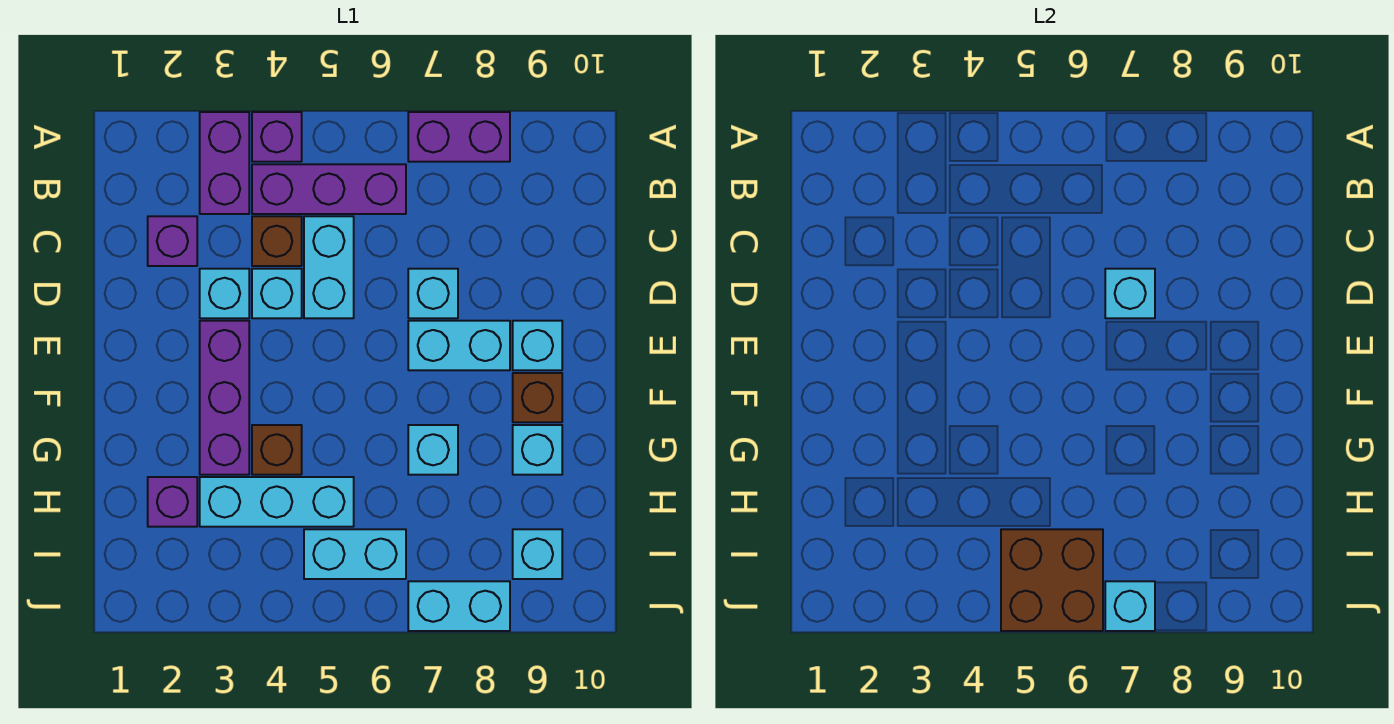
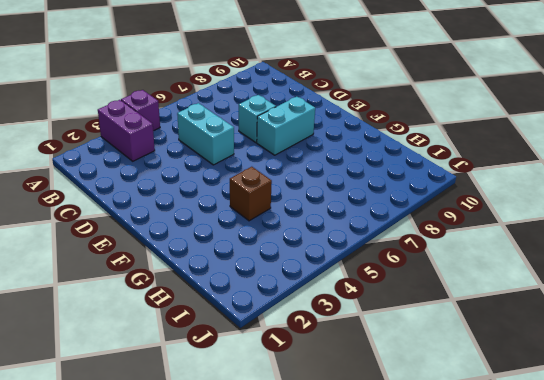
none -> purple 1x2 brick [408,112,510,162]
none -> purple 1x3 brick [252,164,406,214]
none -> purple 1x1 brick [148,216,197,266]

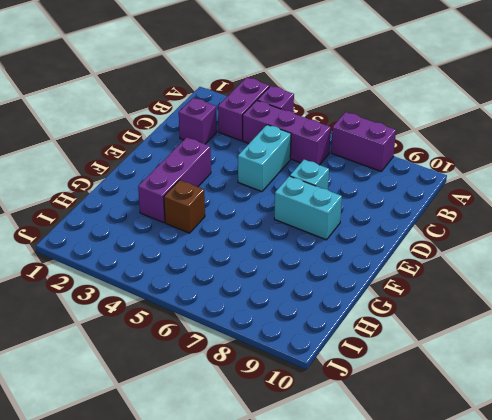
none -> brown 1x1 brick [252,216,302,266]
none -> cyan 1x1 brick [200,269,249,318]
none -> cyan 1x1 brick [252,269,302,318]

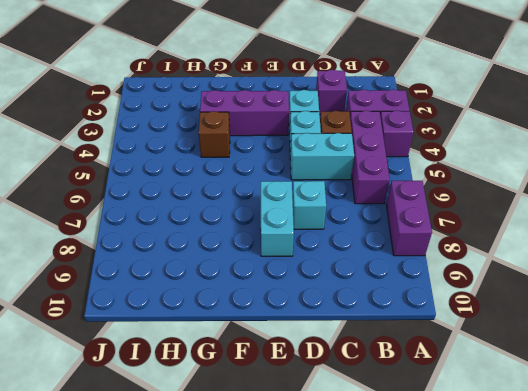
none -> cyan 1x1 brick [513,321,562,370]
none -> brown 1x1 brick [513,373,562,422]
none -> cyan 1x1 brick [408,425,458,475]

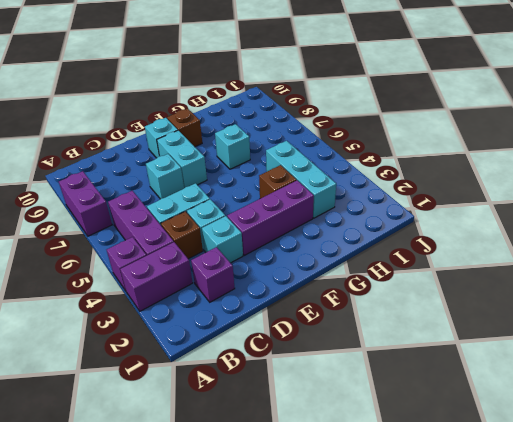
none -> cyan 1x1 brick [513,425,562,475]
none -> purple 1x1 brick [148,477,197,527]
none -> cyan 1x2 brick [304,529,406,579]

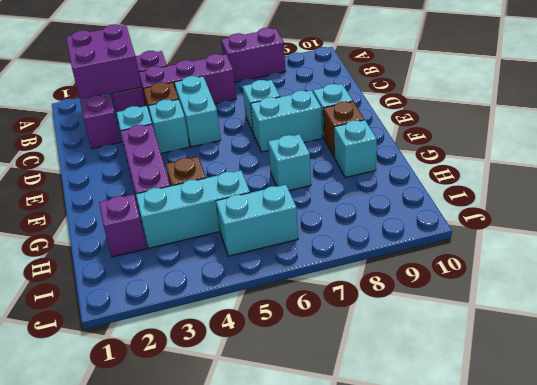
purple 2x2 brick [66,24,141,100] -> none
none -> cyan 1x1 brick [513,529,562,579]
none -> cyan 1x2 brick [408,581,510,631]
none -> cyan 1x1 brick [1105,269,1155,318]

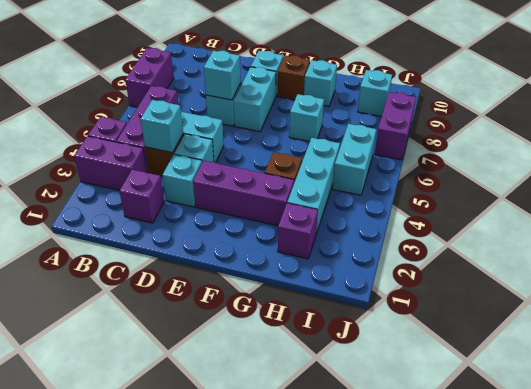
cyan 1x1 brick [141,100,183,153] -> cyan 1x1 brick moved to [1105,581,1155,631]
purple 1x2 brick [375,92,416,160] -> cyan 1x2 brick [408,581,510,631]
none -> brown 2x2 brick [1001,529,1103,631]

